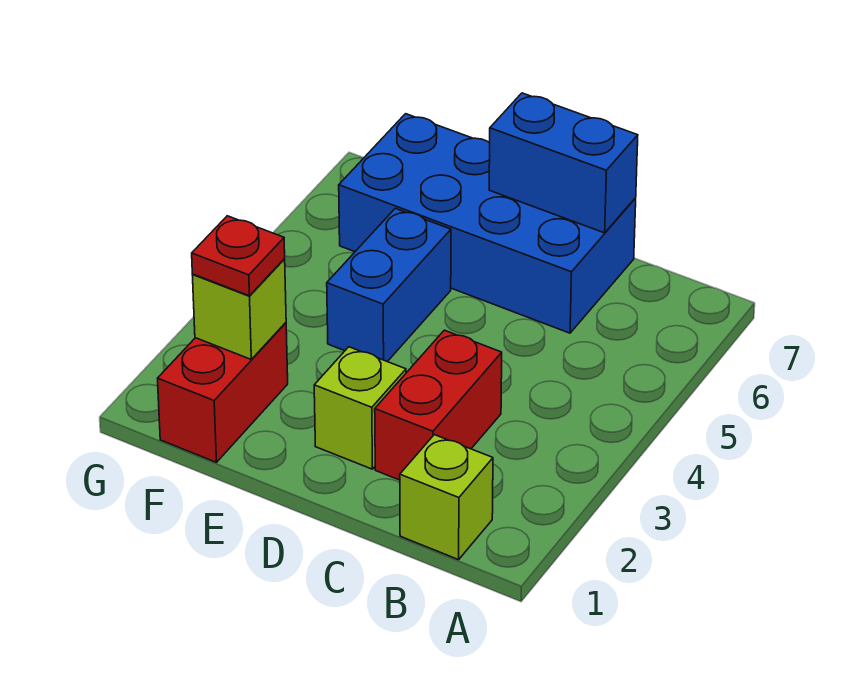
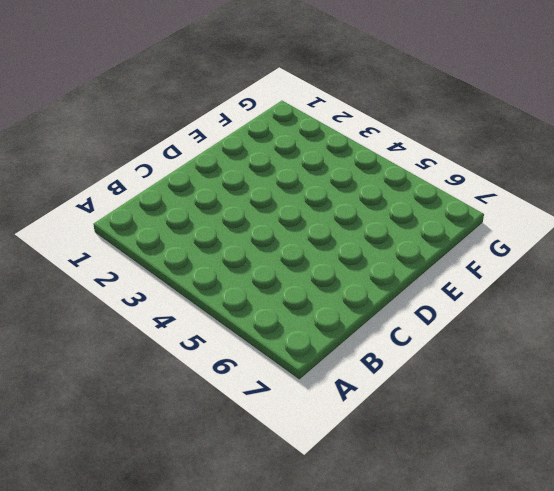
none -> lime 1x1 brick [400,435,493,560]
none -> red 1x2 brick [375,330,502,480]

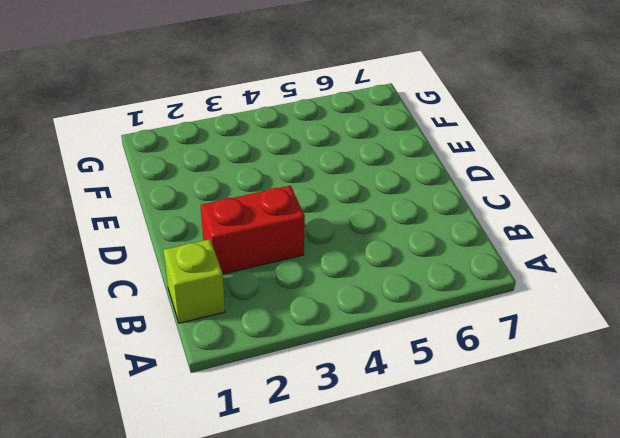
none -> blue 2x4 brick [339,114,636,333]
none -> lime 1x1 brick [314,347,406,469]

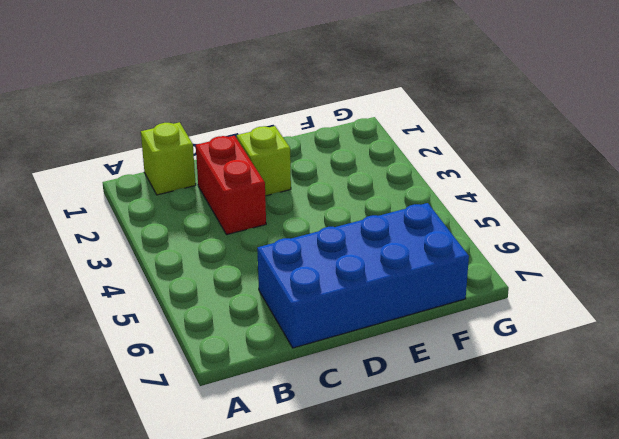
none -> blue 1x2 brick [327,208,451,362]
none -> red 1x2 brick [158,323,288,462]

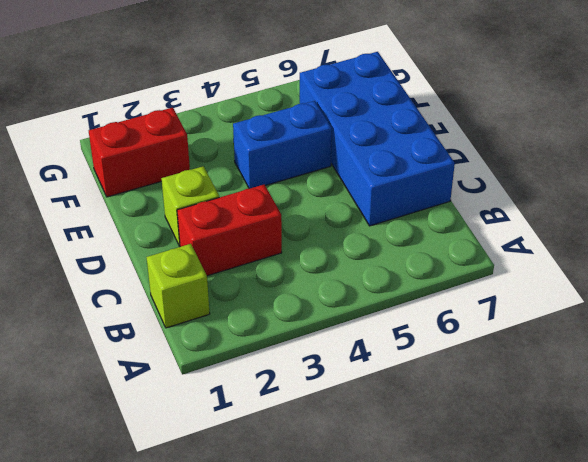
none -> blue 1x2 brick [489,93,638,233]
none -> lime 1x1 brick [193,259,286,359]

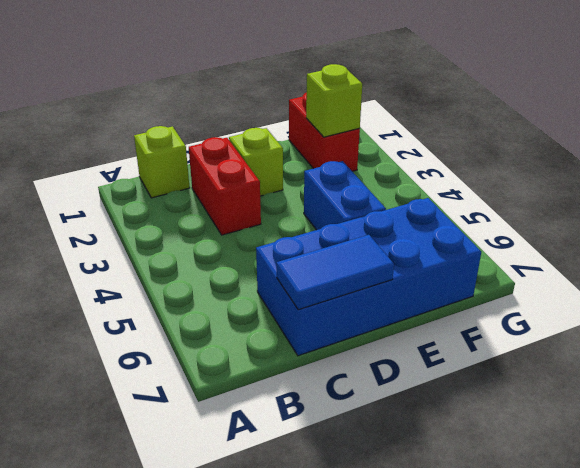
blue 1x2 tile [277,235,394,310] -> blue 1x2 brick [489,93,638,233]
none -> red 1x1 plate [192,216,285,296]

